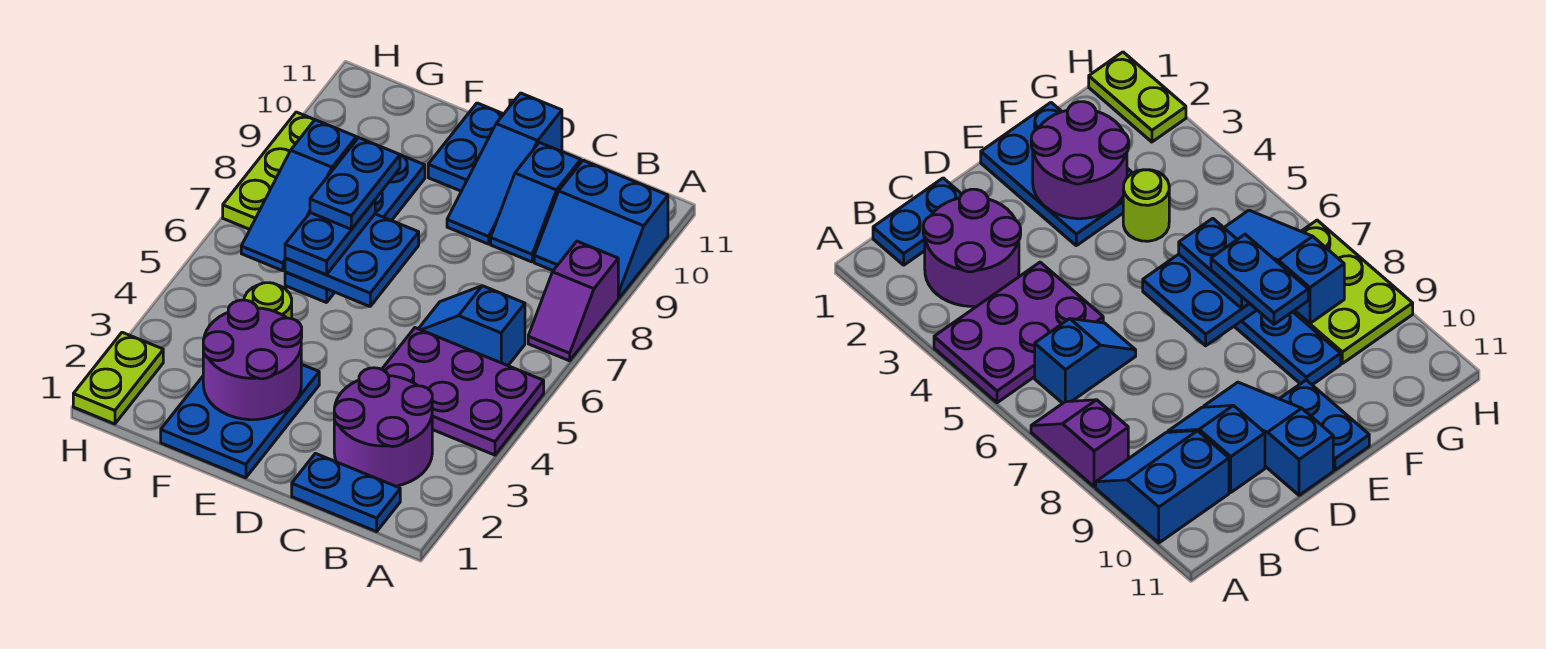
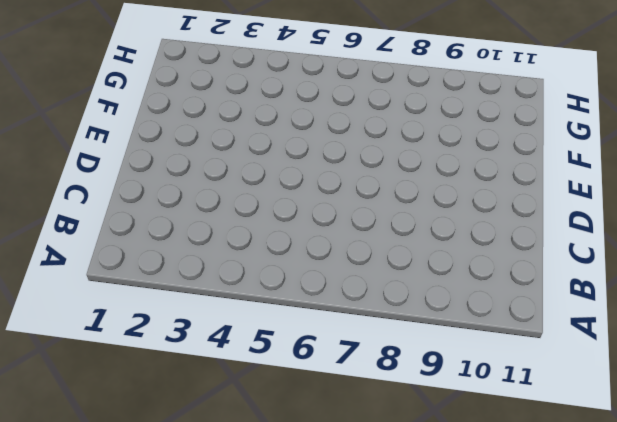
none -> purple 2x3 plate [382,328,544,455]
none -> purple 1x2 slope [528,241,618,361]
none -> blue 2x2 slope [534,160,668,298]

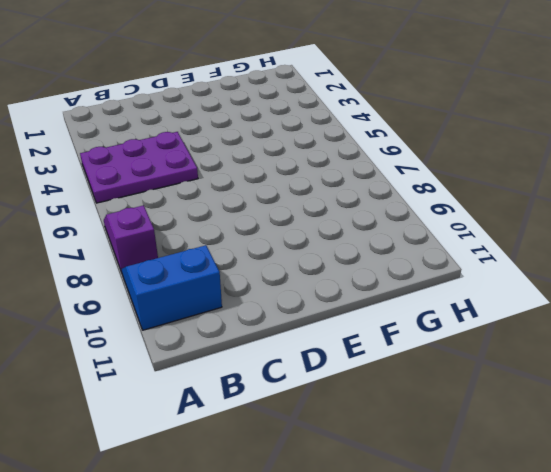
none -> blue 1x2 plate [292,453,400,532]
none -> purple 2x2 round brick [334,368,432,486]
none -> blue 1x2 slope [419,286,525,366]

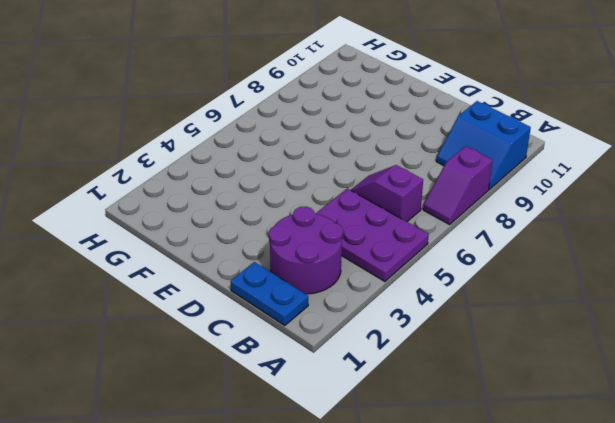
purple 1x2 slope [351,165,423,222] -> blue 1x2 slope [419,286,525,366]
none -> blue 1x2 slope [491,142,581,262]
none -> blue 1x3 slope [447,93,562,244]
none -> blue 2x3 plate [161,364,319,478]

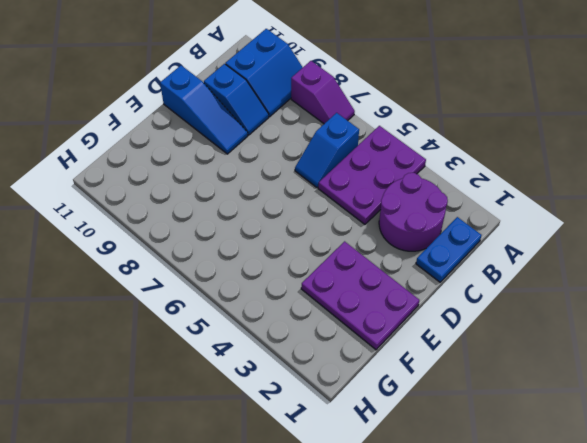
purple 2x3 plate [301,241,419,350] -> blue 2x3 plate [161,364,319,478]
none -> blue 1x2 plate [428,103,503,191]
none -> lime 1x1 round brick [244,283,292,319]
none -> blue 1x4 plate [285,155,425,303]

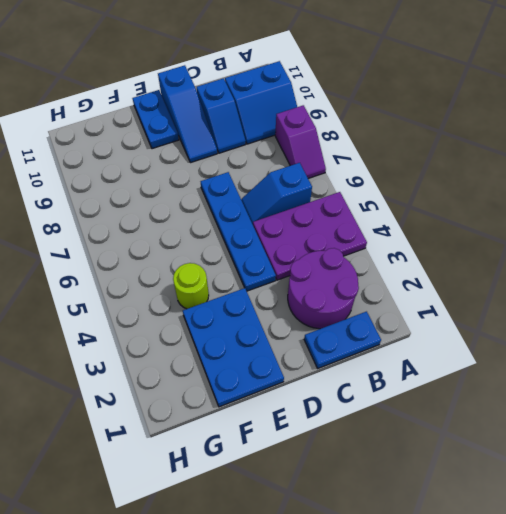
blue 1x4 plate [201,172,276,291] -> blue 1x4 plate moved to [285,155,425,303]
none -> lime 2x3 plate [223,112,358,229]
none -> lime 1x2 plate [73,332,163,424]
none -> purple 2x2 round brick [203,300,302,420]

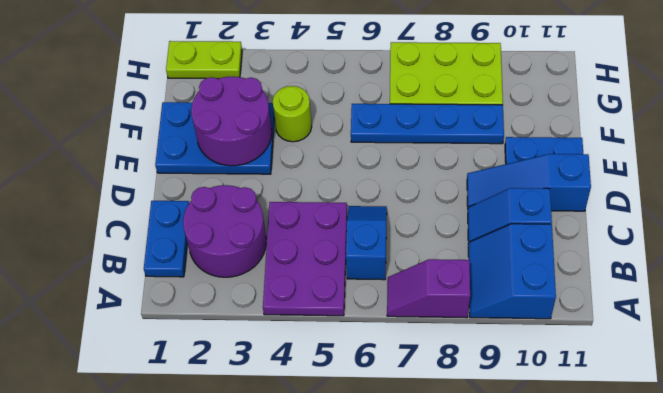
none -> blue 2x2 plate [285,214,419,306]
none -> blue 1x3 slope [241,120,356,271]
none -> blue 1x2 plate [285,200,375,275]

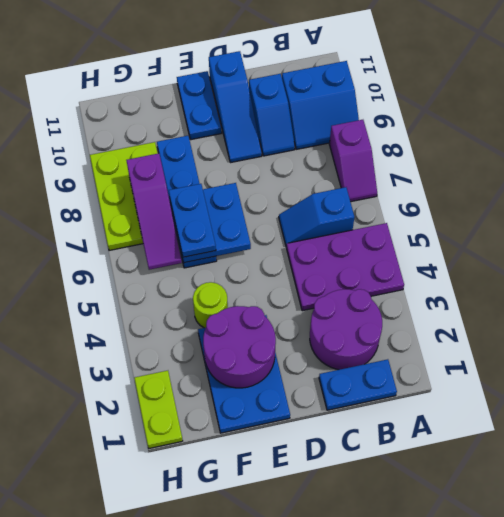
purple 1x3 slope [126,153,182,270] -> blue 1x3 slope [241,120,356,271]
none -> blue 1x2 plate [310,137,400,229]

